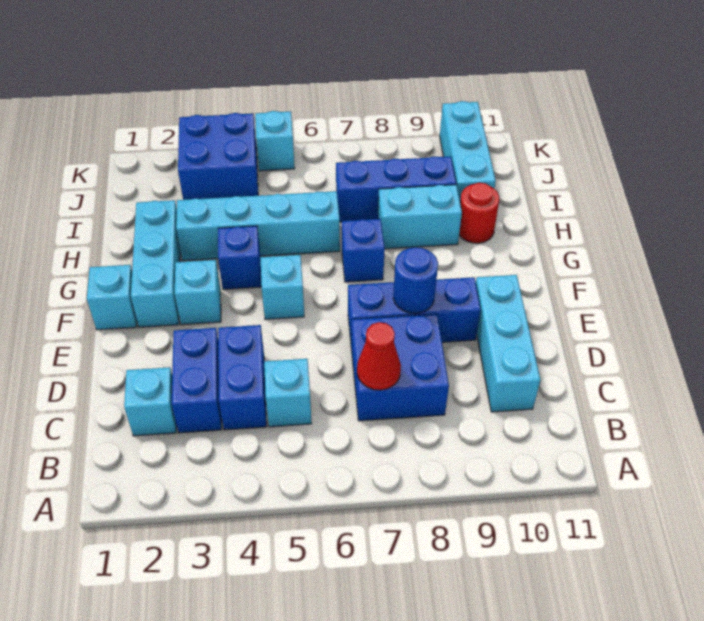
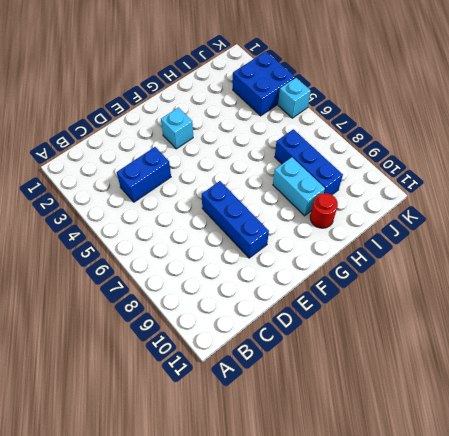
none -> cyan 1x1 brick [124,367,177,436]
none -> blue 1x2 brick [172,328,222,433]
none -> cyan 1x1 brick [264,359,312,427]

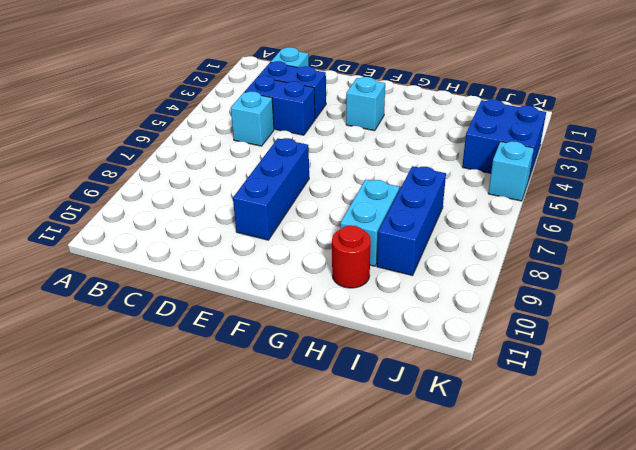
none -> blue 2x2 brick [351,314,449,421]
none -> cyan 1x3 brick [476,275,540,412]
none -> cyan 1x1 brick [87,265,137,330]

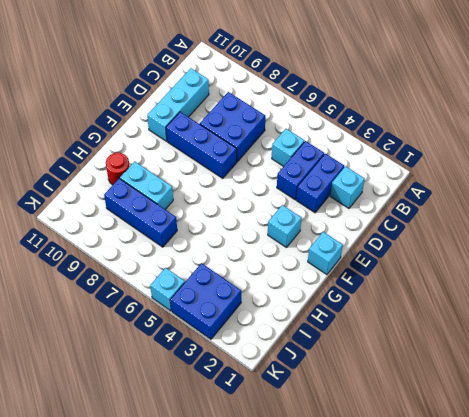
none -> cyan 1x3 brick [131,200,181,327]
none -> cyan 1x1 brick [260,255,304,319]
none -> blue 1x1 brick [218,226,262,289]

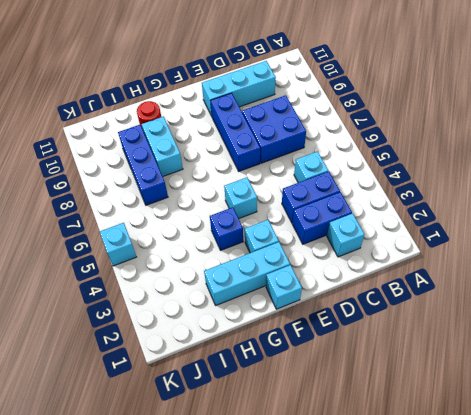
none -> blue 1x1 brick [342,219,385,282]
none -> cyan 1x4 brick [176,191,340,261]
none -> cyan 1x3 brick [440,101,496,200]

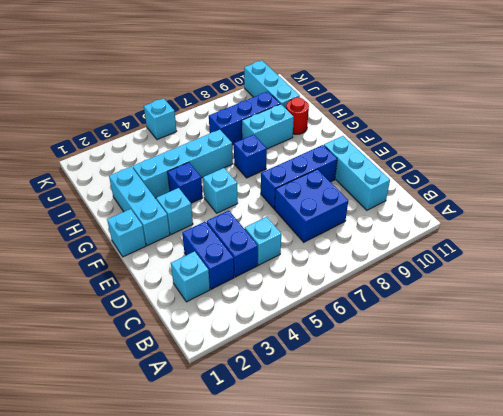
none -> blue 2x2 brick [178,113,258,200]
none -> red 1x1 cone [357,322,401,390]
none -> blue 1x1 round brick [393,247,438,313]

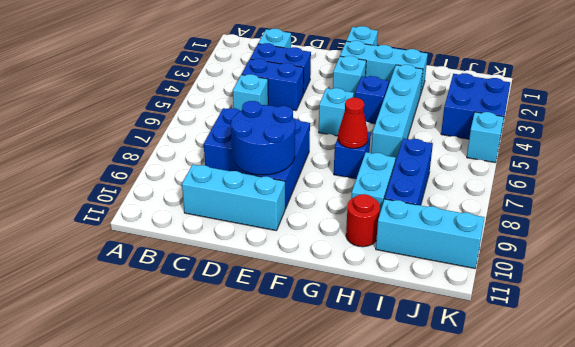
blue 2x2 round brick [231,101,295,175] -> blue 1x1 round brick [393,247,438,313]
red 1x1 cone [338,98,368,148] -> red 1x1 cone moved to [357,322,401,390]

